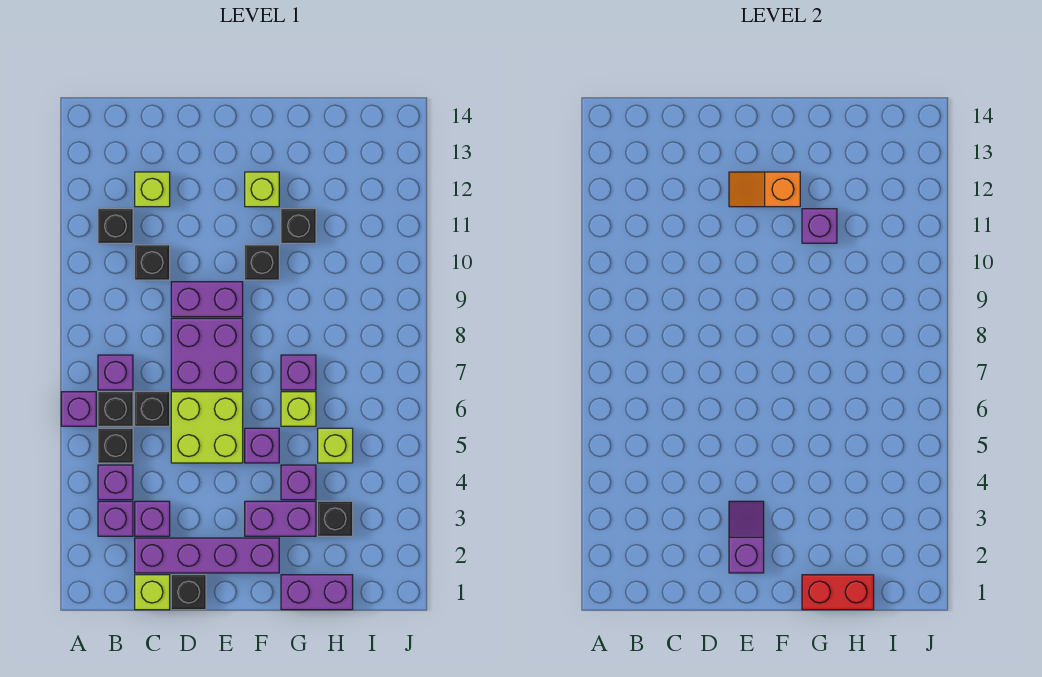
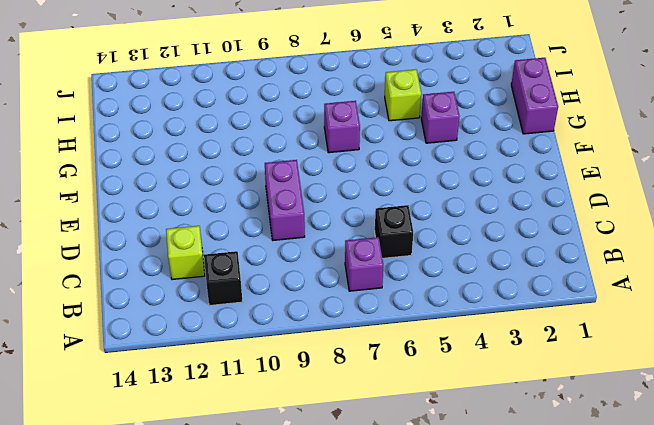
none -> purple 1x1 brick [61,392,96,426]
none -> purple 1x1 brick [98,501,133,536]
none -> purple 1x1 brick [98,465,133,500]
none -> black 1x1 brick [98,428,133,463]

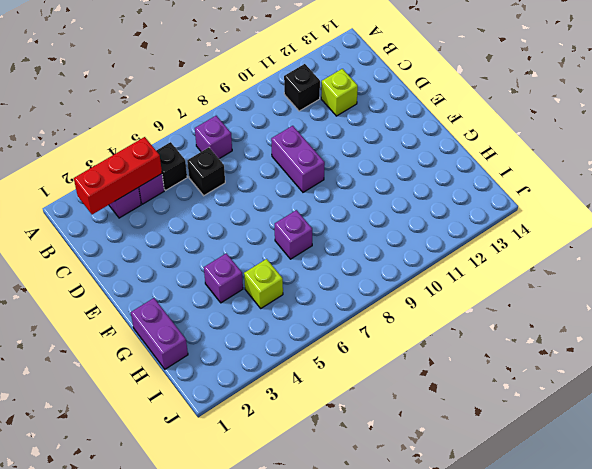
red 1x3 brick [74,137,162,214] -> none
none -> purple 1x1 brick [61,392,96,426]
none -> black 1x1 brick [98,392,133,426]
none -> lime 1x1 brick [135,575,170,610]
none -> purple 1x4 brick [135,538,279,573]

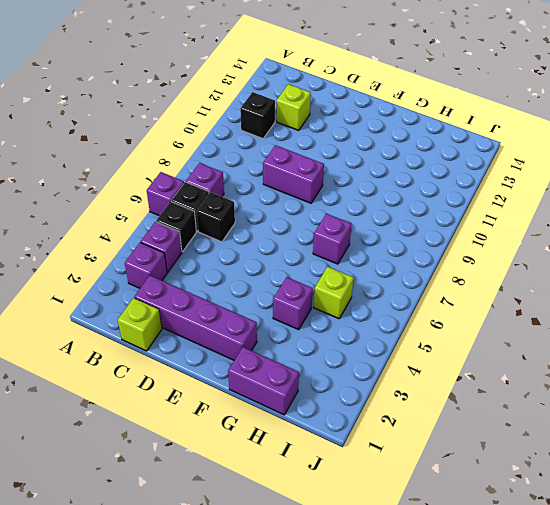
none -> purple 1x1 brick [135,501,170,536]
none -> black 1x1 brick [135,245,170,280]
none -> black 1x1 brick [171,575,206,610]
none -> lime 2x2 brick [171,392,243,463]

